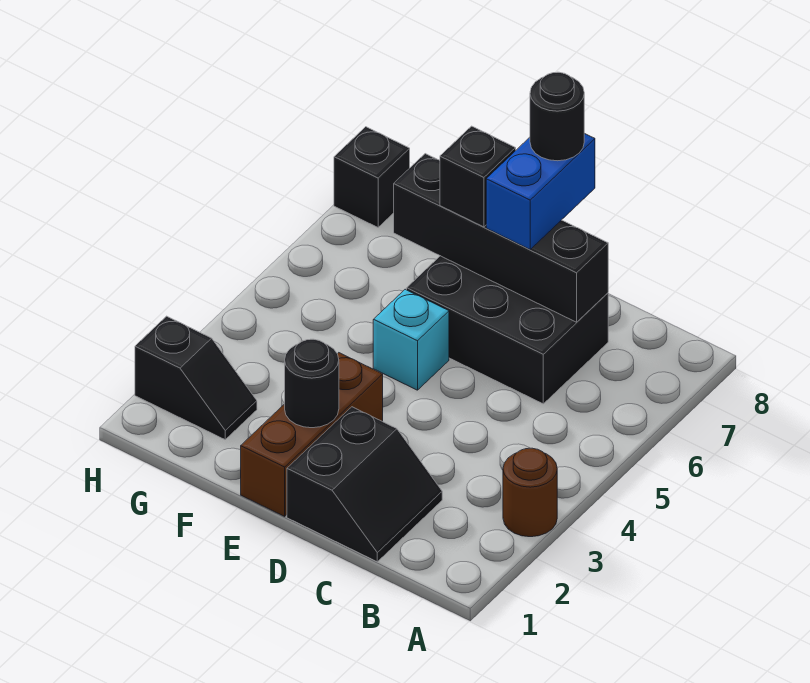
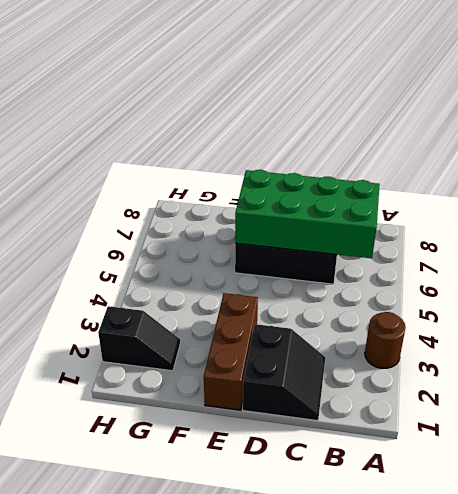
green 2x4 brick [235,170,380,258] -> black 1x4 brick [394,154,608,322]
none -> cyan 1x1 brick [373,289,449,390]
none -> black 1x1 brick [334,127,410,227]
none -> black 1x1 round brick [285,339,339,428]

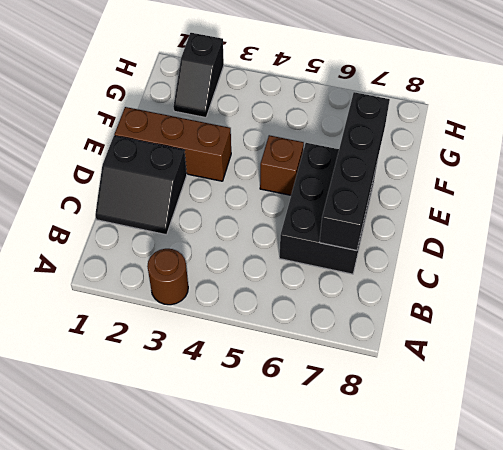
brown 1x1 brick [260,135,304,195] -> cyan 1x1 brick [373,289,449,390]
none -> black 1x1 brick [334,127,410,227]
none -> black 1x1 round brick [285,339,339,428]
none -> blue 1x2 brick [486,133,595,249]

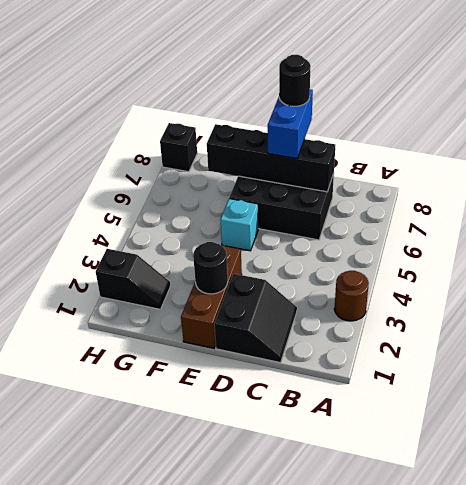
none -> black 1x1 brick [440,126,516,227]

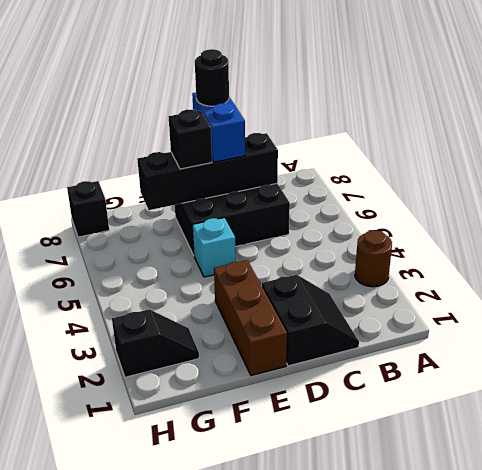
none -> black 1x1 round brick [285,339,339,428]

